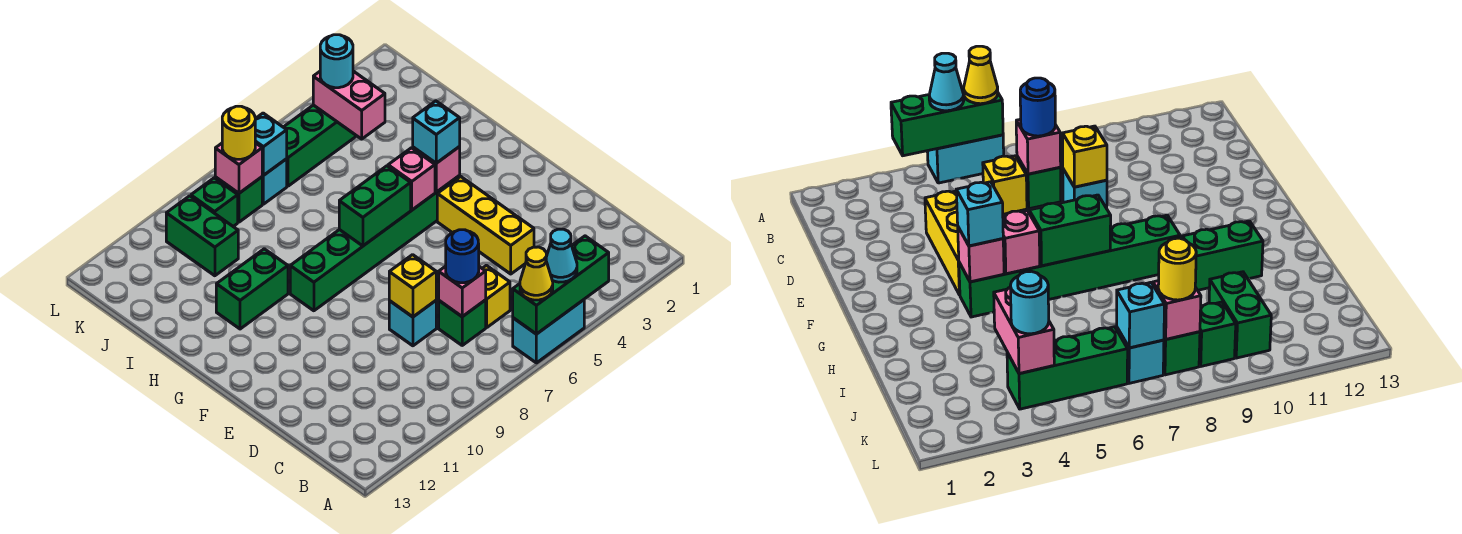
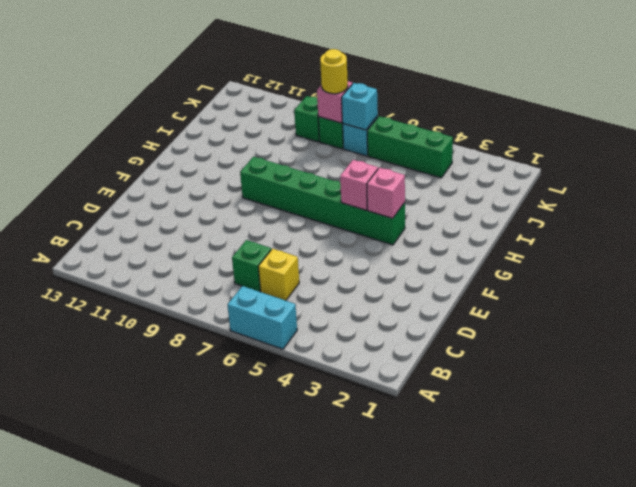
none -> yellow 1x3 brick [437,177,534,274]
none -> cyan 1x1 brick [389,301,436,346]
none -> green 1x2 brick [216,249,288,329]

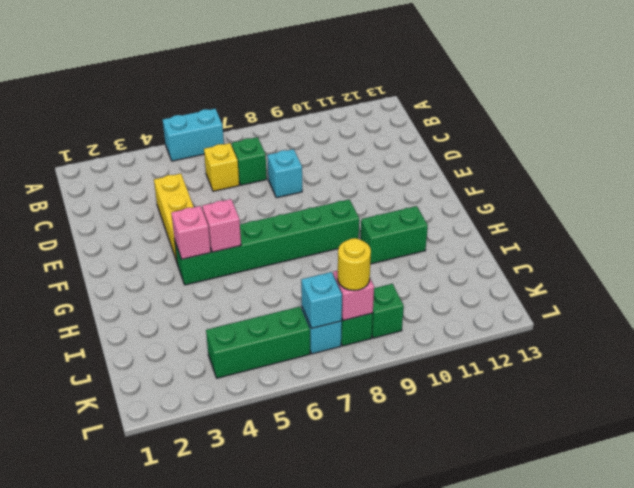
none -> green 1x2 brick [166,196,238,276]
none -> green 1x3 brick [513,236,609,334]
none -> pink 1x1 brick [439,266,486,317]

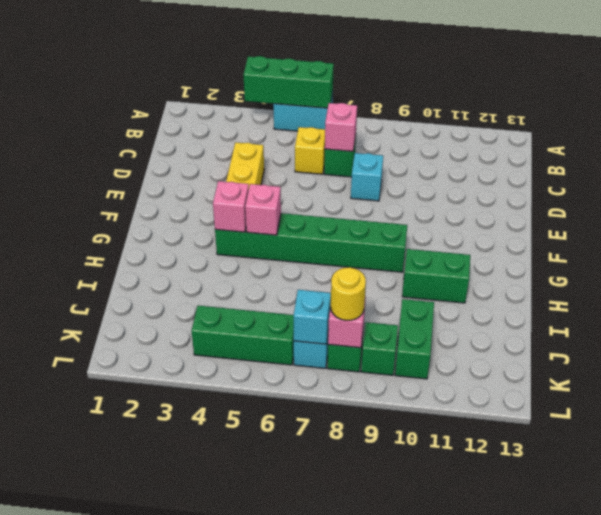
none -> yellow 1x1 brick [389,255,436,317]
none -> green 1x2 brick [339,166,411,246]
none -> pink 1x2 brick [313,71,385,139]

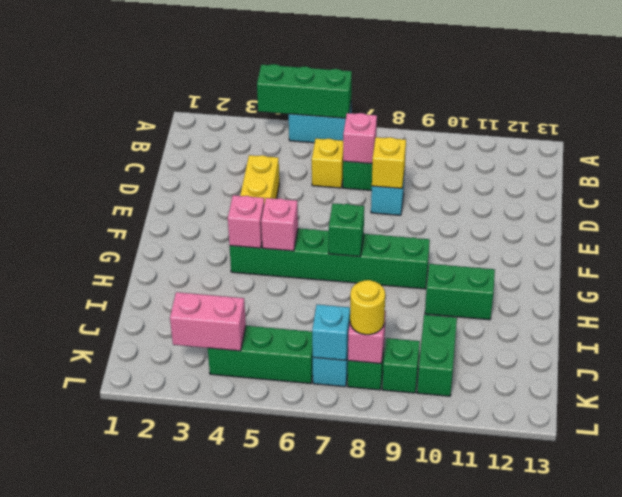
green 1x1 brick [329,203,364,256] -> green 1x2 brick [339,166,411,246]
pink 1x2 brick [170,292,246,351] -> pink 1x2 brick turned to [313,71,385,139]
none -> cyan 1x1 cone [546,229,577,282]
none -> yellow 1x1 cone [520,247,553,300]
none -> blue 1x1 round brick [446,230,479,283]

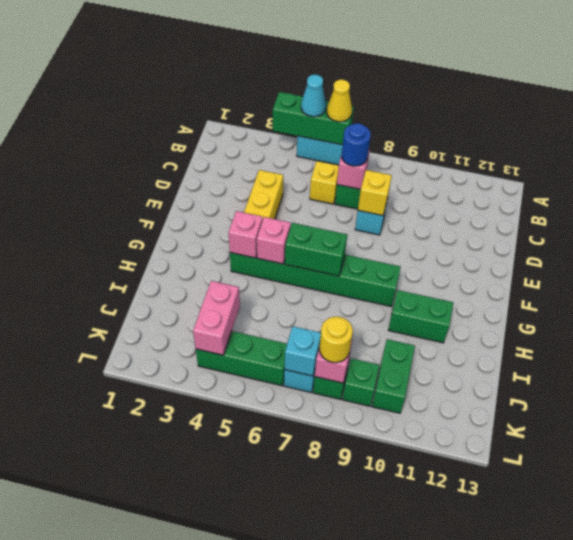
none -> cyan 1x1 brick [413,101,460,163]
none -> cyan 1x1 round brick [320,35,353,88]

